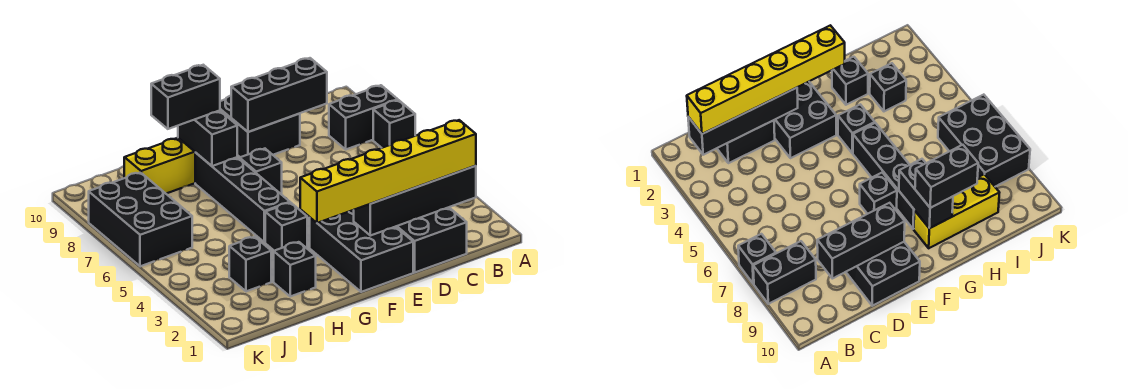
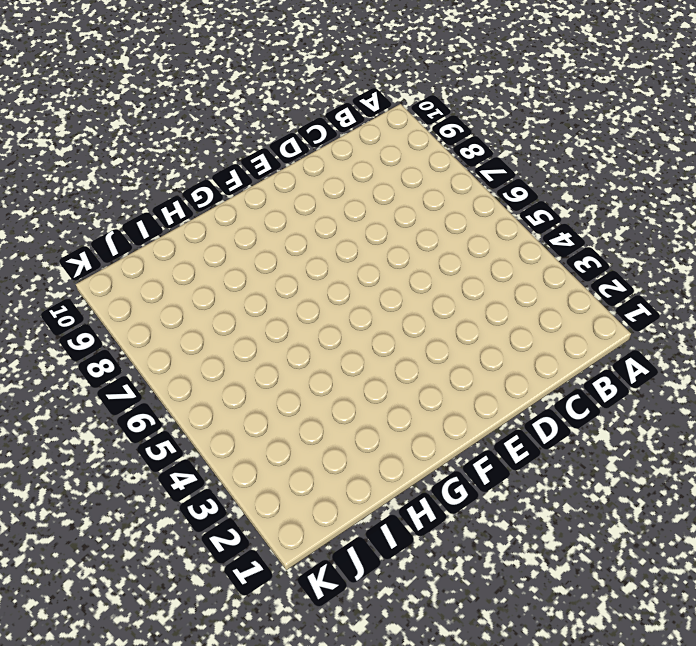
none -> black 1x1 brick [373,100,415,148]
none -> black 1x2 brick [329,85,398,149]
none -> black 2x2 brick [396,207,467,272]

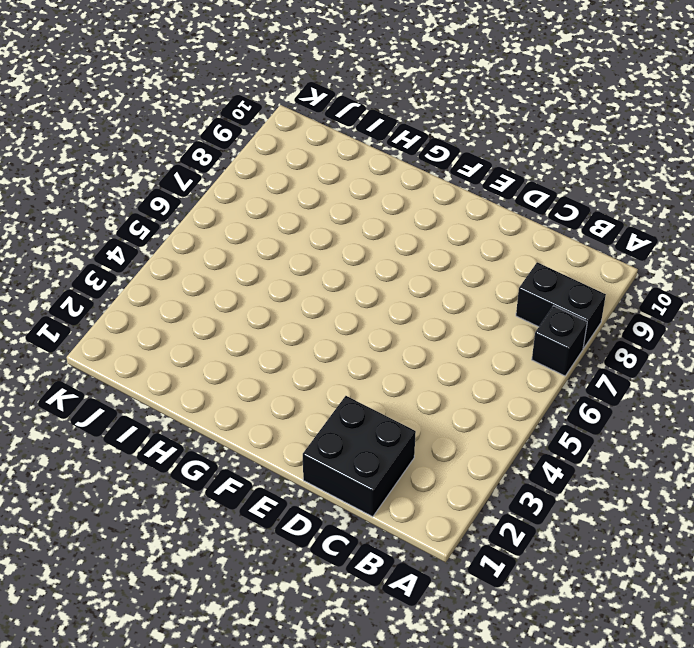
none -> black 2x2 brick [220,96,300,157]
none -> black 2x3 brick [310,210,413,292]
none -> black 1x1 brick [240,149,282,194]

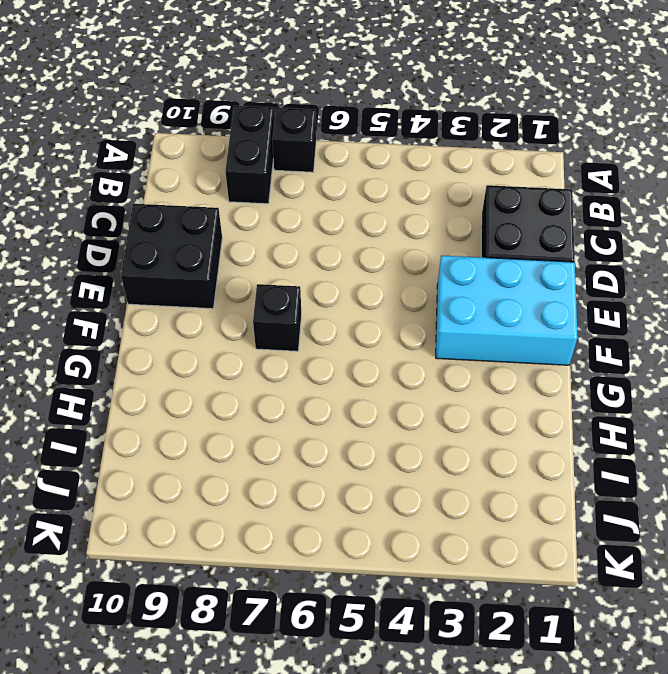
cyan 2x3 brick [436,255,578,365] -> black 2x3 brick [310,210,413,292]
none -> black 1x1 brick [265,203,307,251]
none -> black 1x4 brick [195,153,290,242]
none -> yellow 1x3 brick [124,138,195,194]

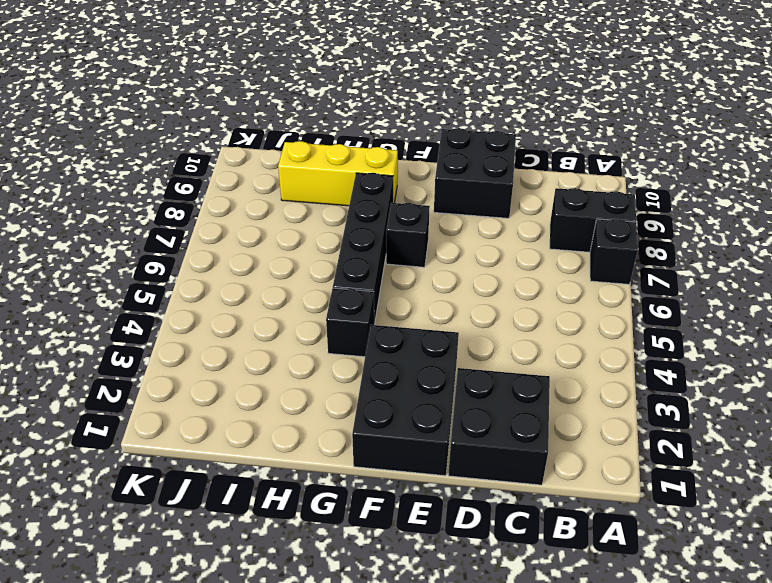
none -> black 1x1 brick [274,242,316,296]
none -> black 1x1 brick [229,237,271,291]
none -> black 2x3 brick [89,172,192,266]

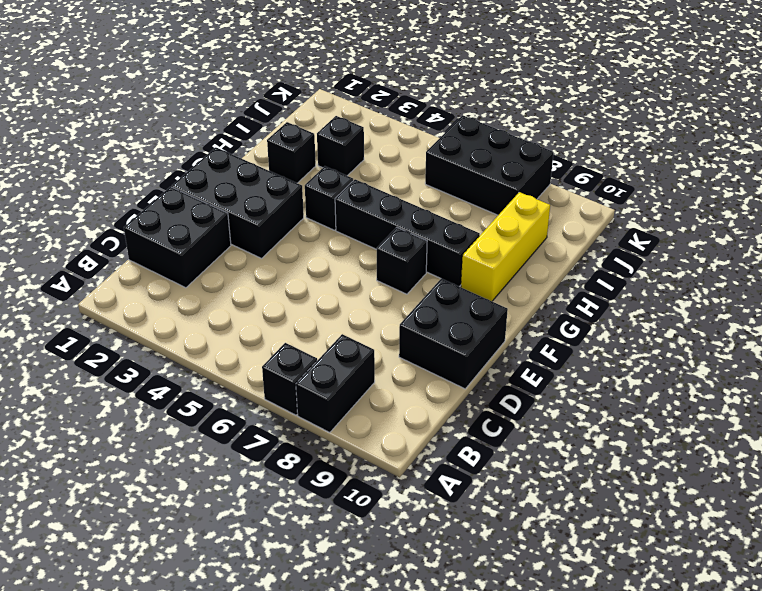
none -> black 1x4 brick [354,166,476,236]
none -> black 1x3 brick [231,58,327,132]
none -> black 1x2 brick [178,111,237,166]

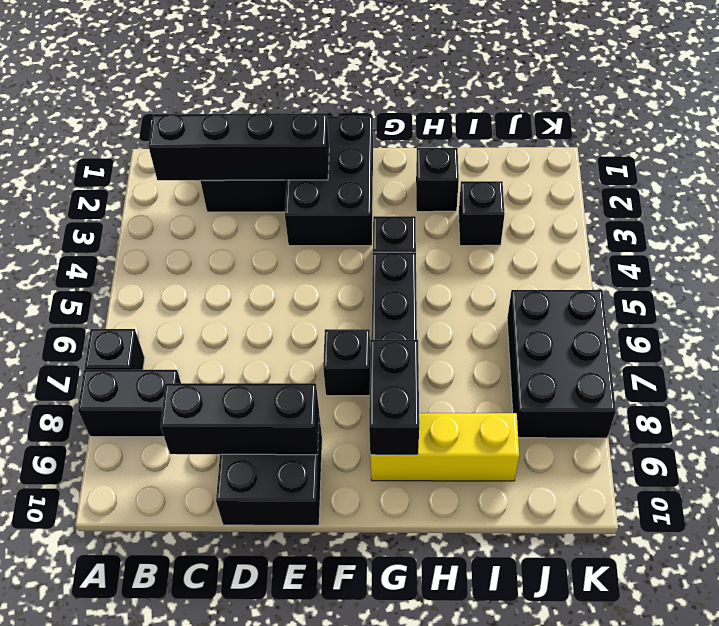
none -> yellow 1x6 brick [300,120,476,223]
none -> black 1x2 brick [151,65,220,129]

